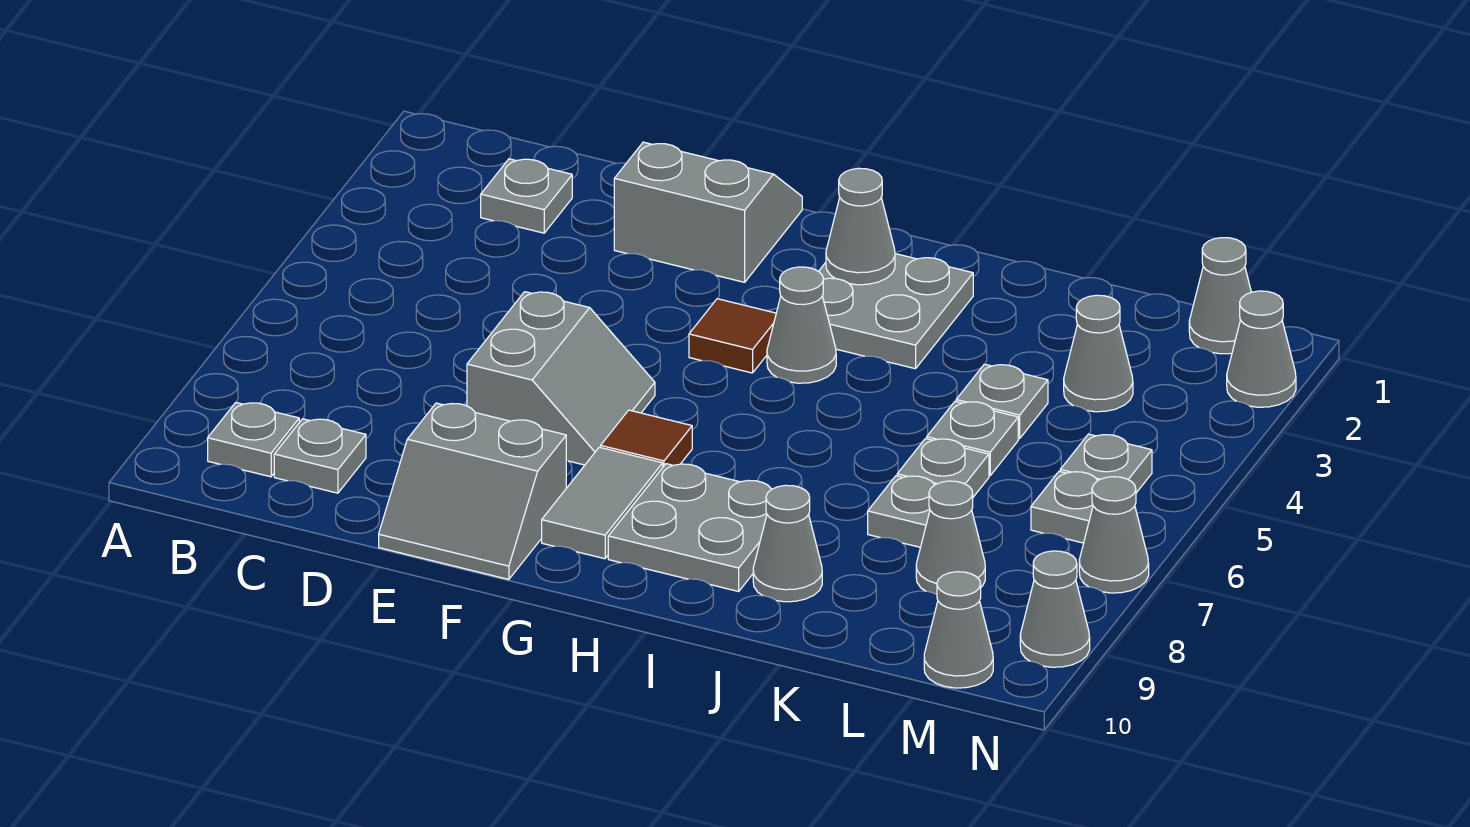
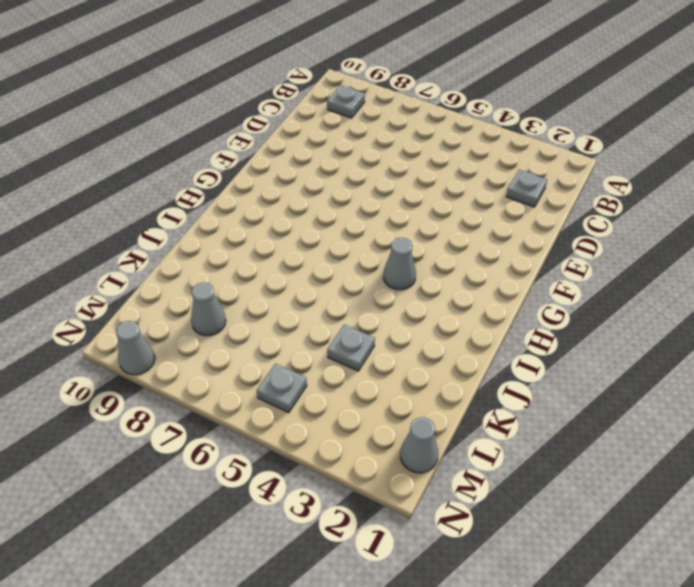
none -> grey 1x1 plate [274,419,366,493]
none -> grey 2x2 slope [614,142,802,282]
none -> grey 2x2 slope [467,292,655,465]

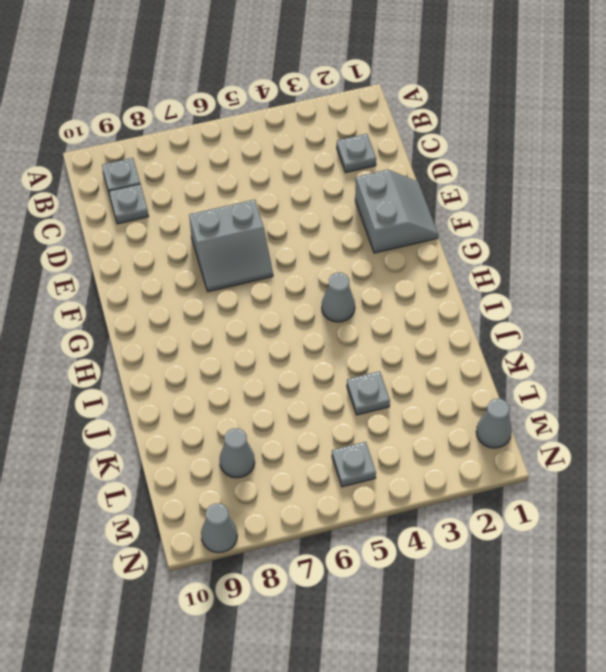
none -> grey 2x2 slope [379,403,566,579]
none -> brown 1x1 tile [689,299,776,373]
none -> brown 1x1 tile [601,410,692,467]

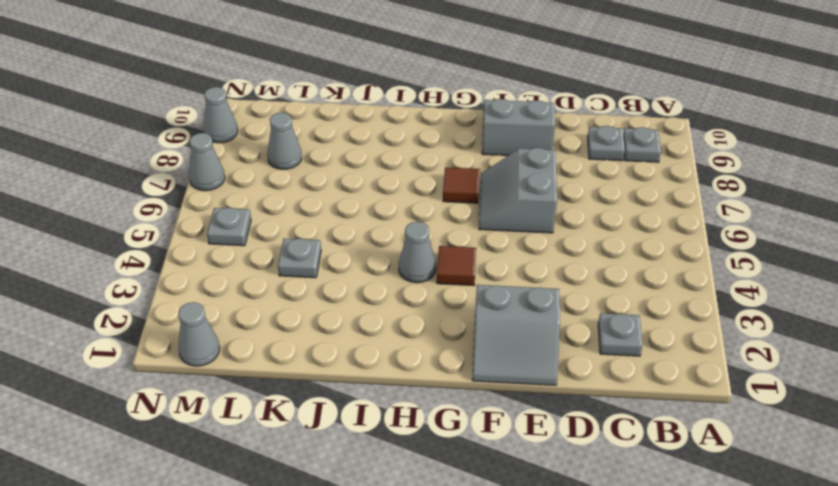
none -> grey 1x2 tile [542,447,663,559]
none -> grey 2x2 plate [819,254,973,369]
none -> grey 2x2 plate [608,464,772,591]

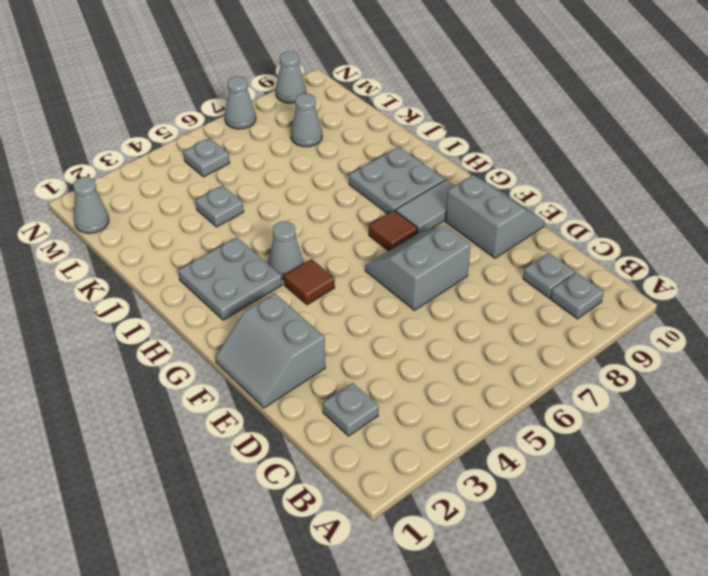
none -> grey 1x1 cone [753,485,822,602]
none -> grey 1x1 plate [927,401,1018,476]
none -> grey 1x1 plate [897,439,989,497]

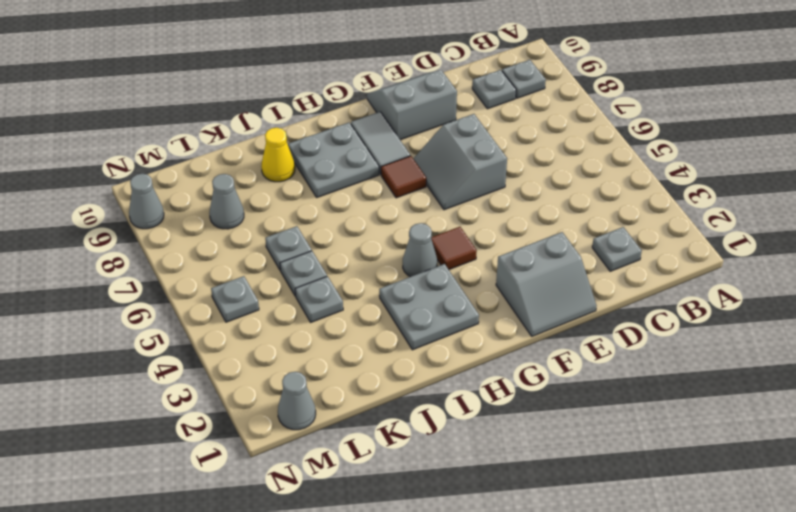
yellow 1x1 cone [261,128,295,182] -> grey 1x1 cone [753,485,822,602]
none -> grey 1x1 plate [868,476,934,547]
none -> grey 1x1 cone [1064,295,1133,412]
none -> grey 1x1 plate [1031,471,1098,543]

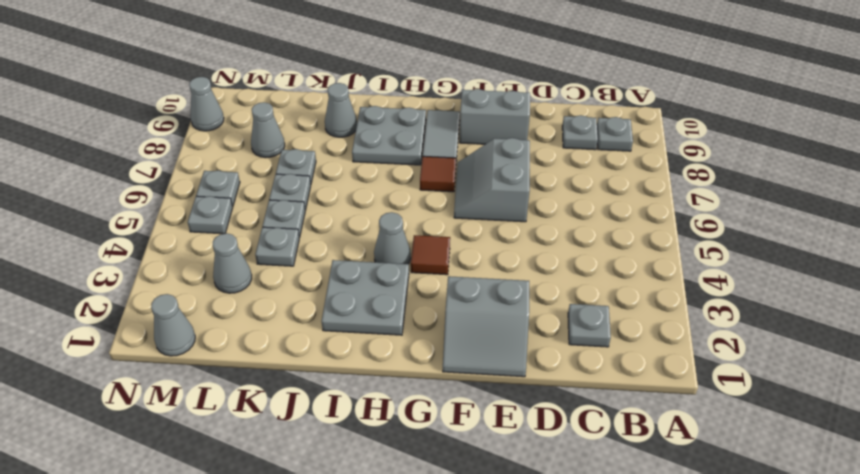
none -> grey 1x1 cone [924,572,993,688]
none -> grey 1x1 cone [1227,291,1296,407]
none -> grey 1x1 cone [1079,477,1149,593]

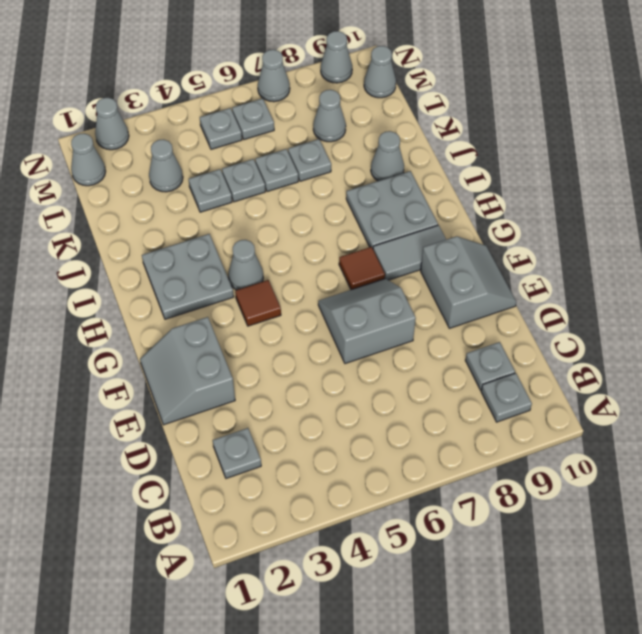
none -> grey 1x1 cone [826,168,895,285]

